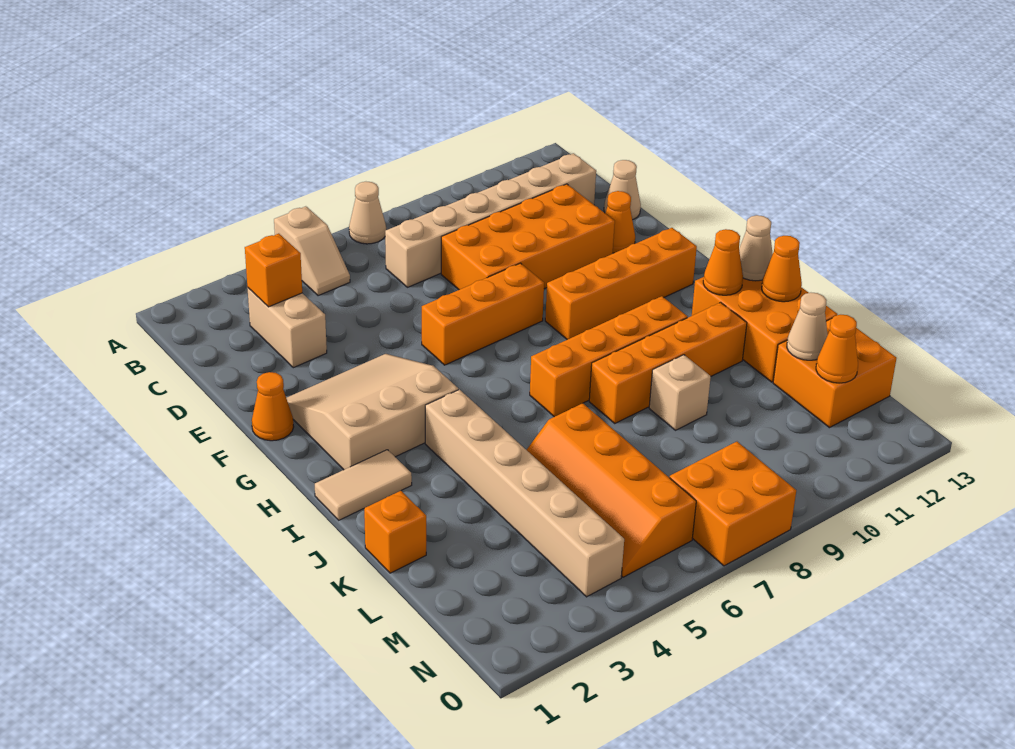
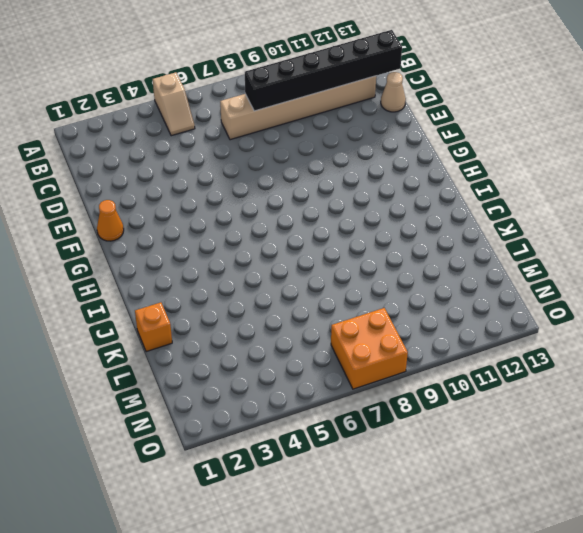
black 1x6 brick [245,30,402,111] -> none
none -> tan 1x1 cone [349,182,386,244]
none -> tan 1x2 brick [248,288,327,368]
none -> orange 2x4 brick [441,184,615,290]

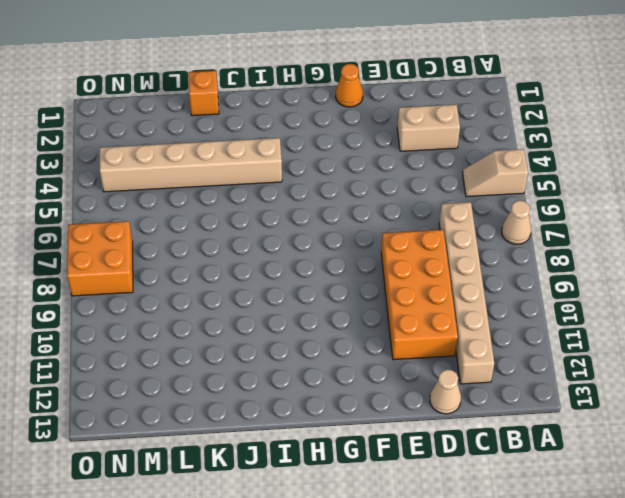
none -> orange 1x1 cone [605,191,635,253]
none -> tan 3x3 slope [286,354,458,470]
none -> orange 1x3 brick [422,263,544,365]

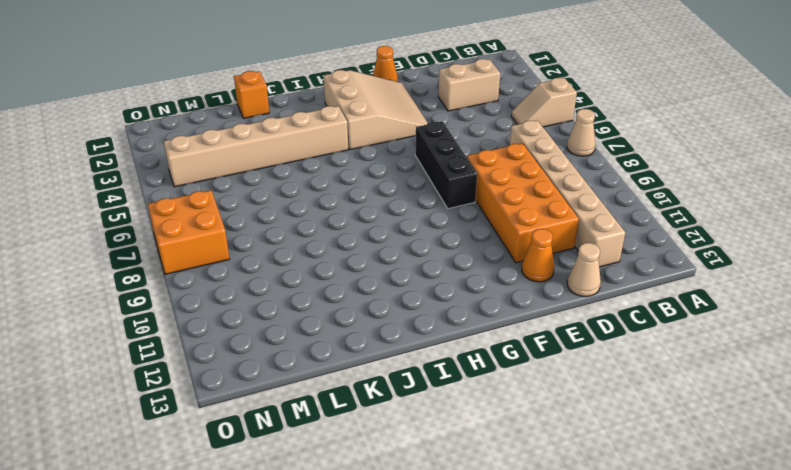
black 1x3 brick [415,121,477,209] -> orange 1x3 brick [422,263,544,365]
none -> orange 1x4 brick [545,228,697,340]
none -> tan 1x2 tile [315,450,412,520]
none -> orange 1x4 brick [530,296,688,417]

